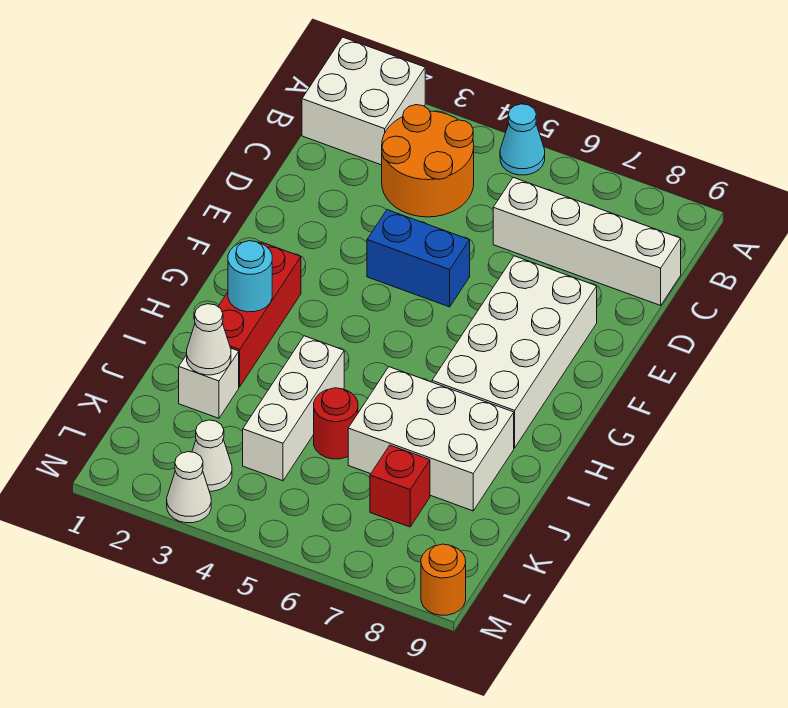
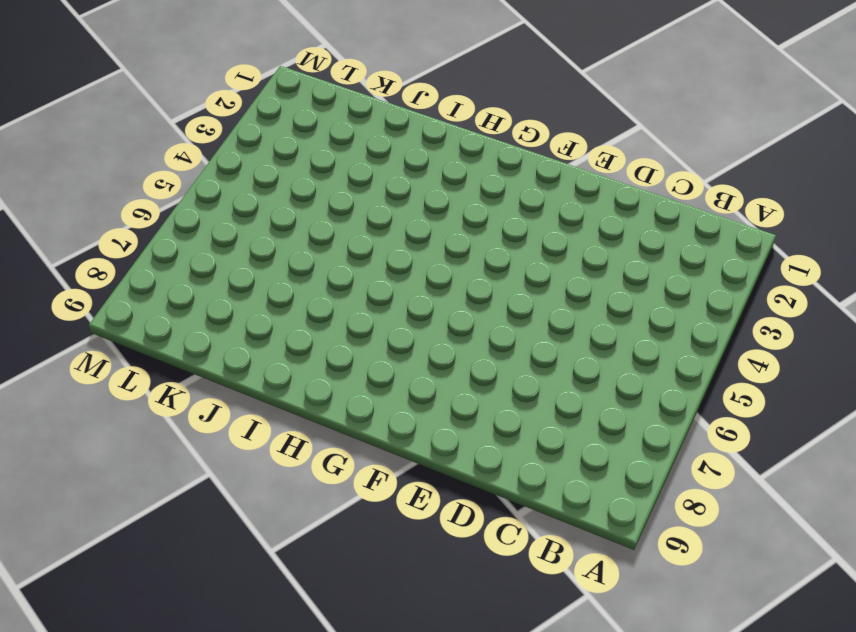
none -> white 2x2 brick [302,37,425,165]
none -> cyan 1x1 cone [500,104,545,175]
none -> orange 2x2 round brick [382,105,474,217]

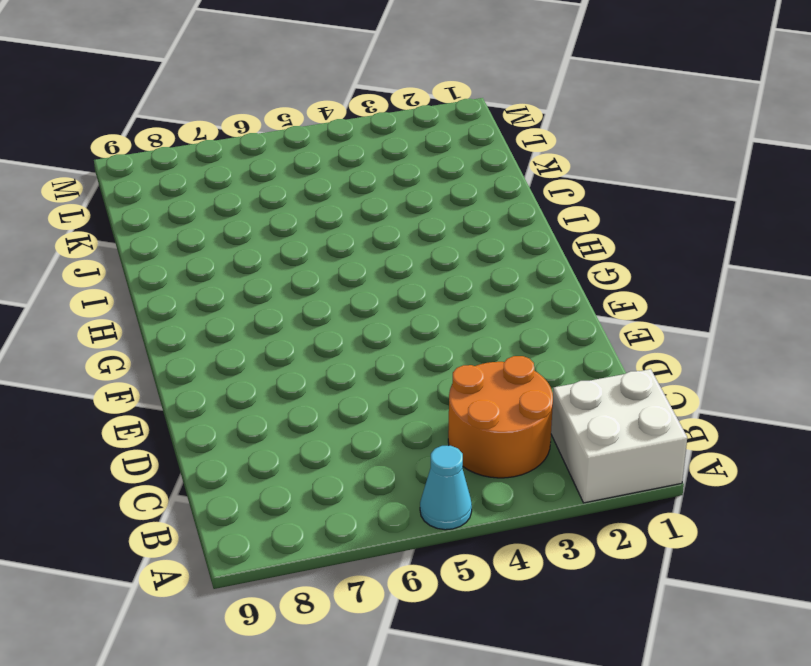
none -> white 1x4 brick [493,177,681,305]
none -> blue 1x2 brick [367,210,470,307]
none -> white 2x4 brick [432,256,597,448]

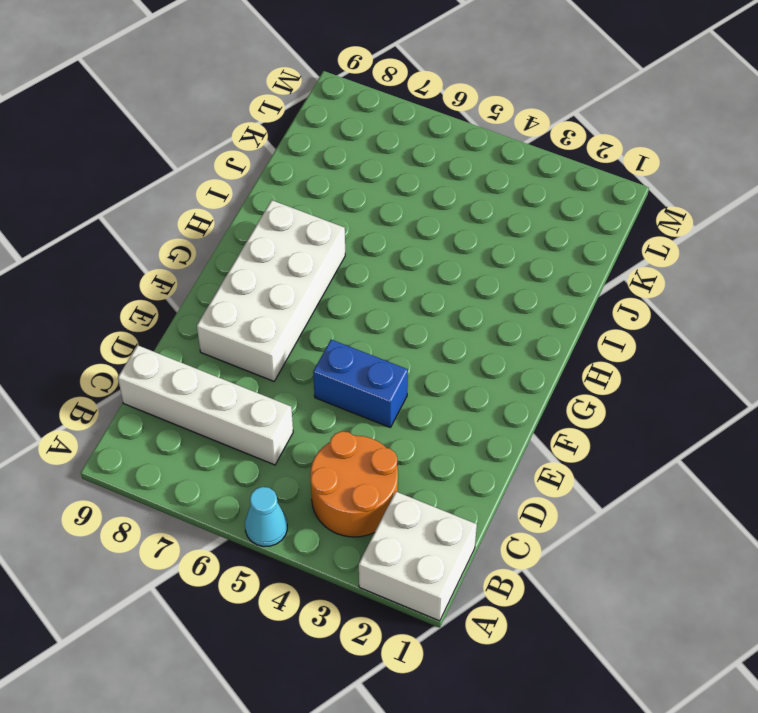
none -> red 1x3 brick [218,242,301,387]
none -> white 1x3 brick [243,336,344,481]
none -> white 2x3 brick [348,367,514,511]

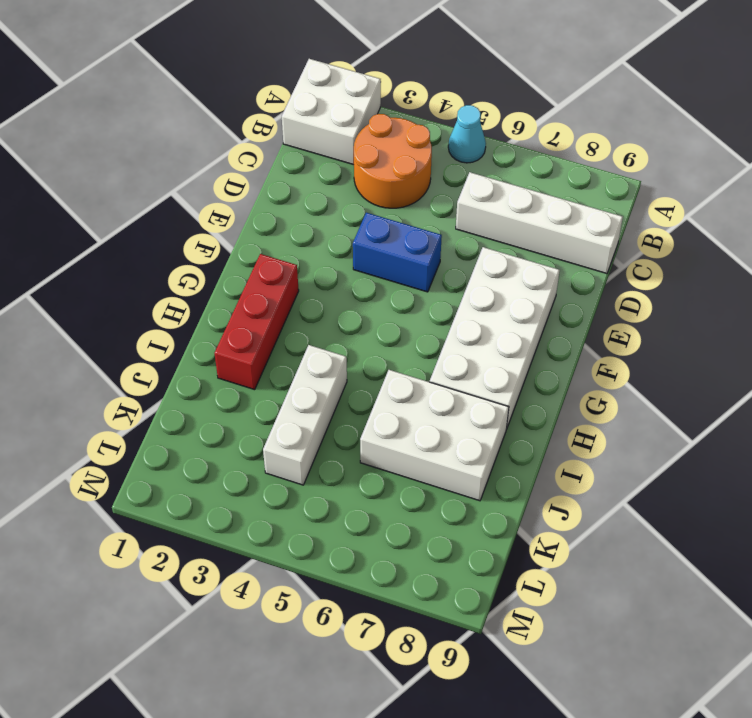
none -> white 1x1 brick [179,348,239,418]
none -> red 1x1 round brick [314,388,358,459]
none -> red 1x1 brick [370,445,430,527]

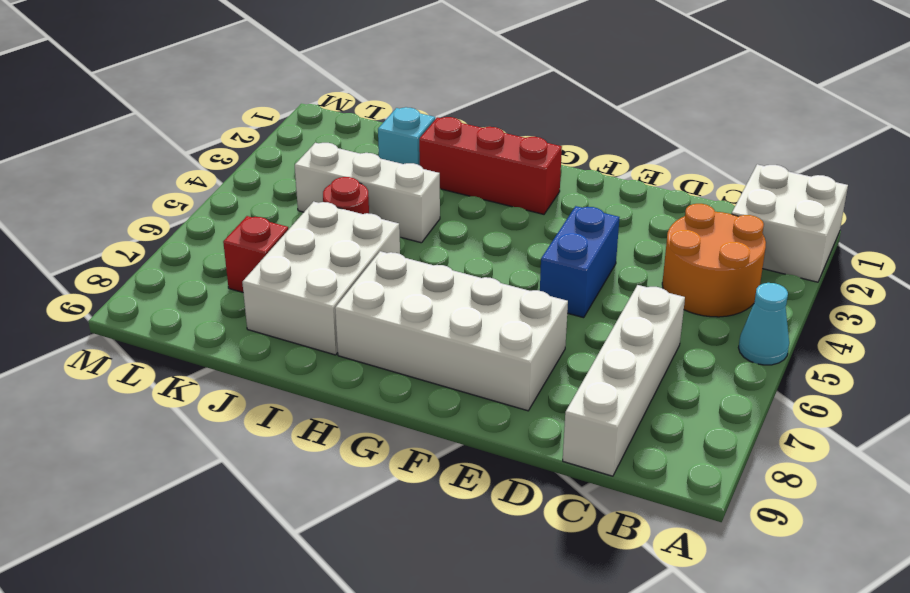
cyan 1x1 brick [378,107,435,165] -> white 1x1 brick [179,348,239,418]
none -> white 1x1 cone [192,420,232,491]
none -> white 1x1 cone [167,452,211,523]
none -> orange 1x1 round brick [421,544,466,615]

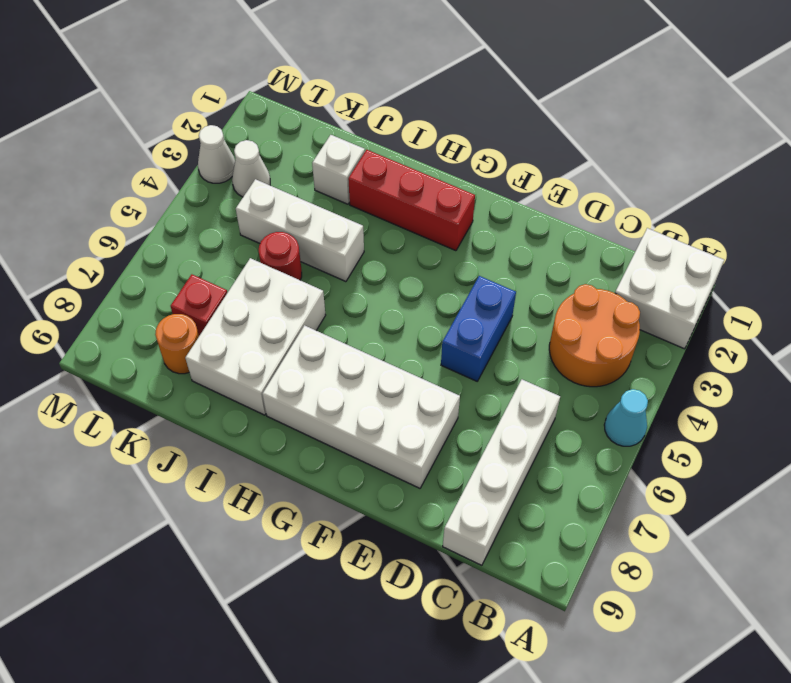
orange 1x1 round brick [155,314,199,374] -> orange 1x1 round brick moved to [421,544,466,615]
none -> cyan 1x1 round brick [228,241,272,312]
none -> white 1x1 cone [187,304,231,375]

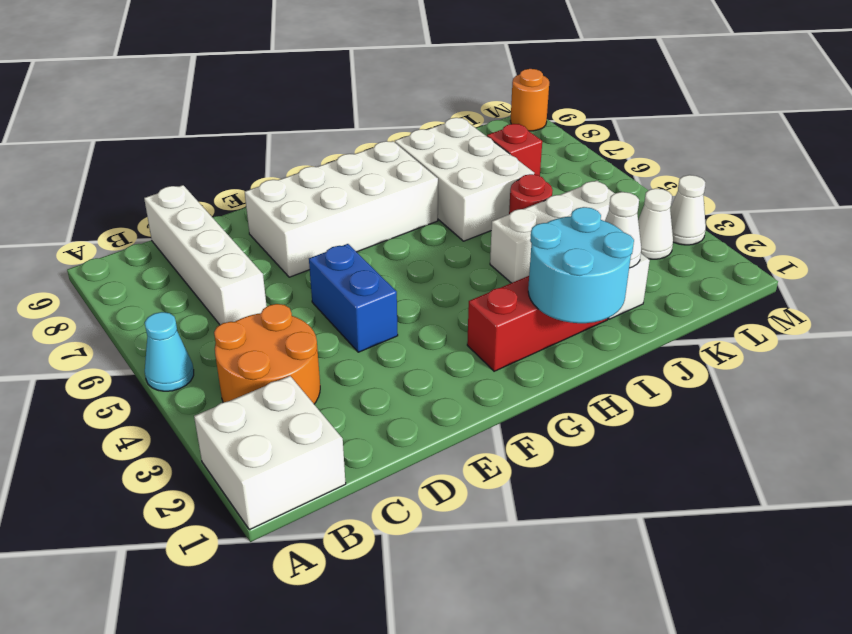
cyan 2x2 round brick [528,207,634,323] -> cyan 1x1 round brick [228,241,272,312]

